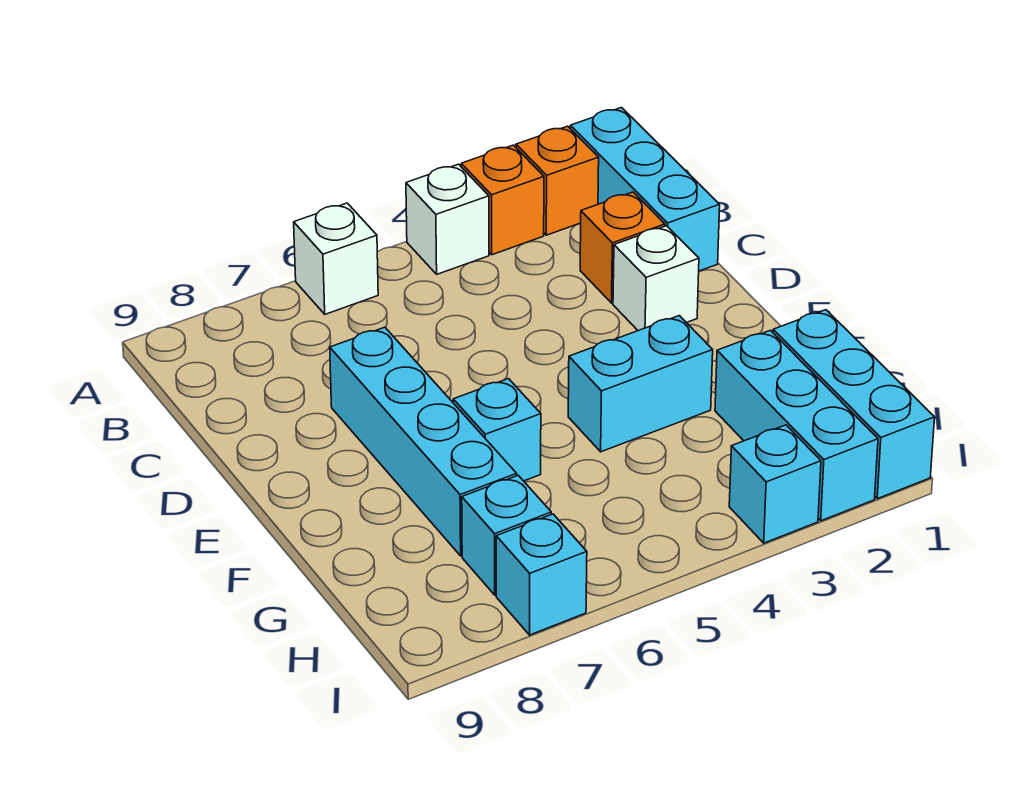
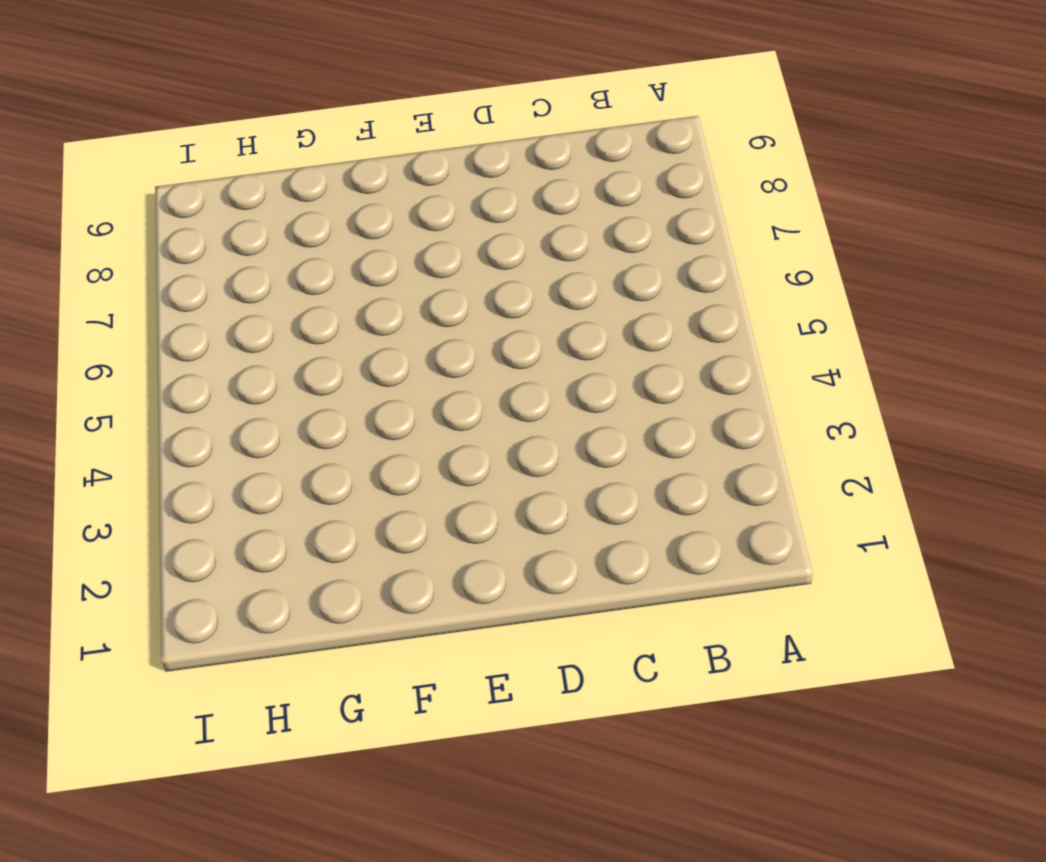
none -> cyan 1x3 brick [570,108,720,271]
none -> orange 1x1 brick [516,126,599,235]
none -> orange 1x1 brick [461,145,544,255]

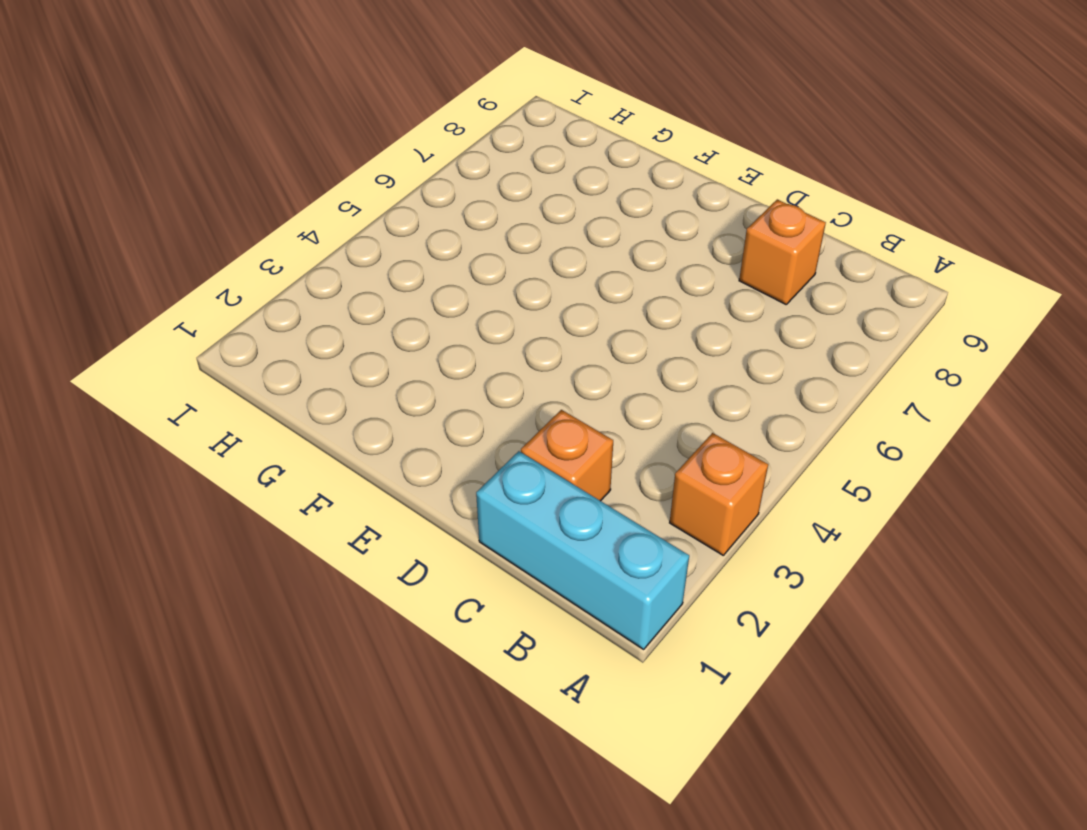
orange 1x1 brick [739,199,826,304] -> orange 1x1 brick moved to [516,126,599,235]
none -> white 1x1 brick [406,164,489,274]
none -> white 1x1 brick [294,203,378,314]
none -> white 1x1 brick [613,226,699,331]

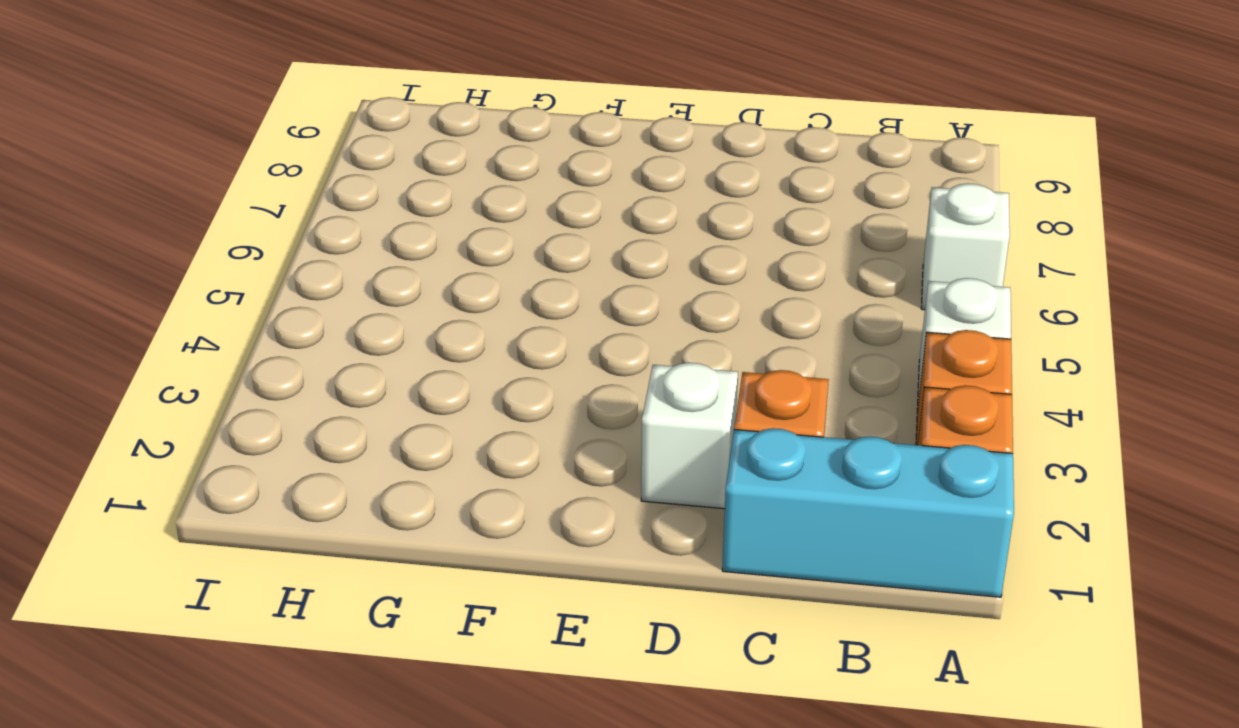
none -> cyan 1x4 brick [330,327,517,556]
none -> cyan 1x2 brick [568,316,713,452]
none -> cyan 1x1 brick [453,379,541,481]

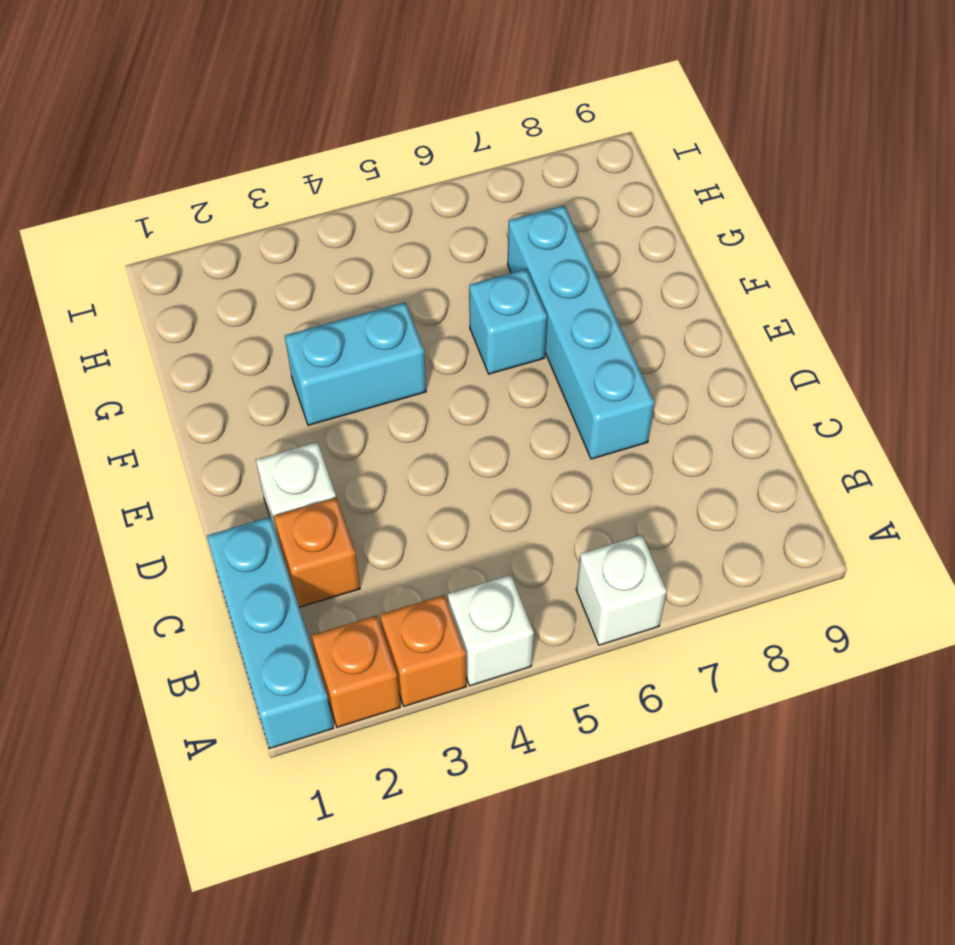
none -> cyan 1x3 brick [773,310,935,499]
none -> cyan 1x3 brick [715,330,878,521]
none -> cyan 1x1 brick [462,475,551,595]

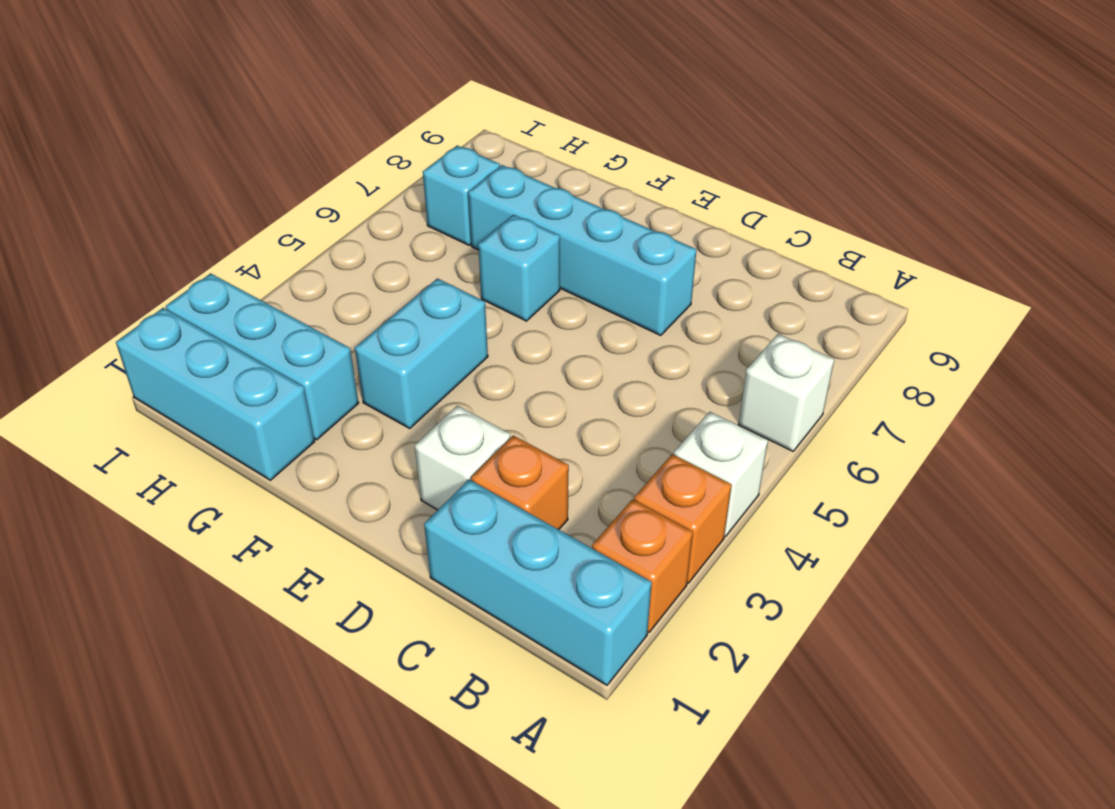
none -> cyan 1x1 brick [729,425,821,543]
none -> cyan 1x1 brick [496,514,587,635]

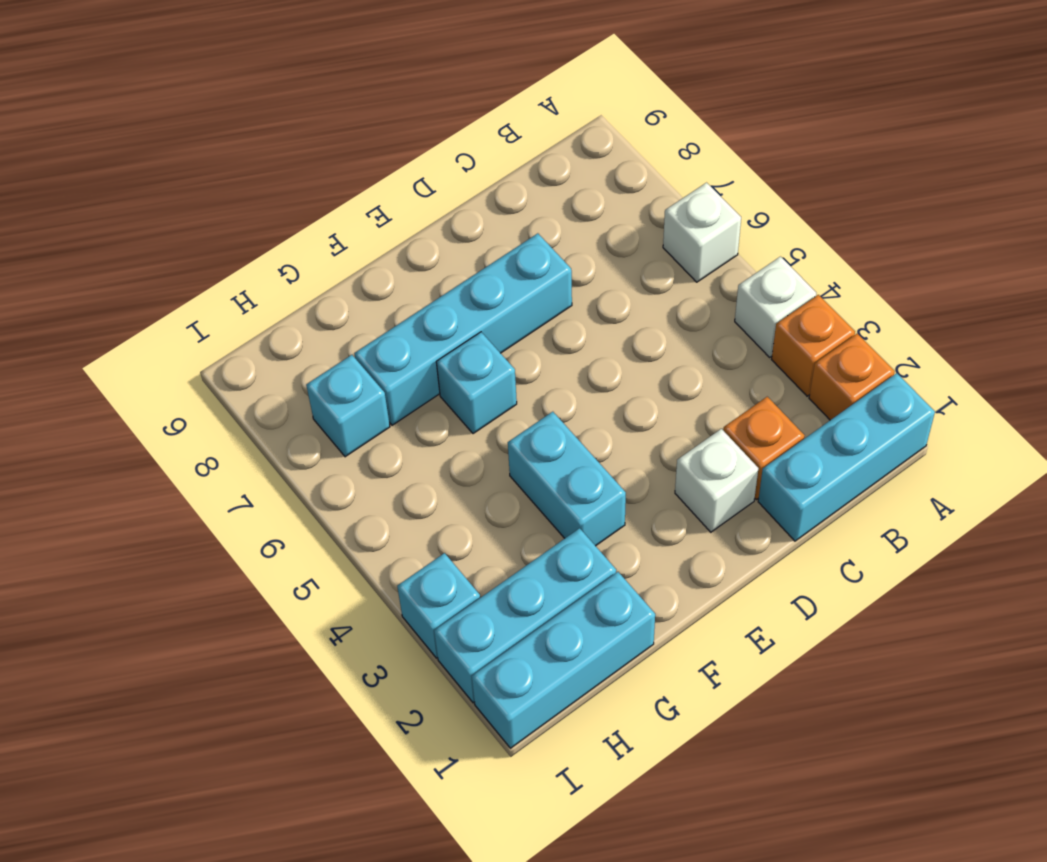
none -> cyan 1x1 brick [496,514,587,635]

